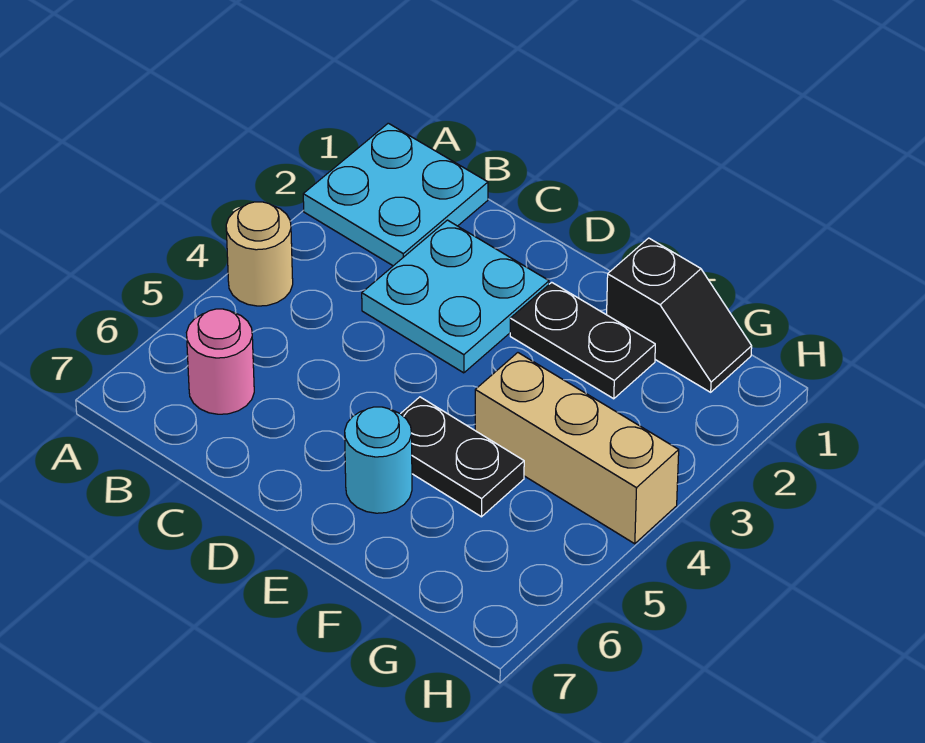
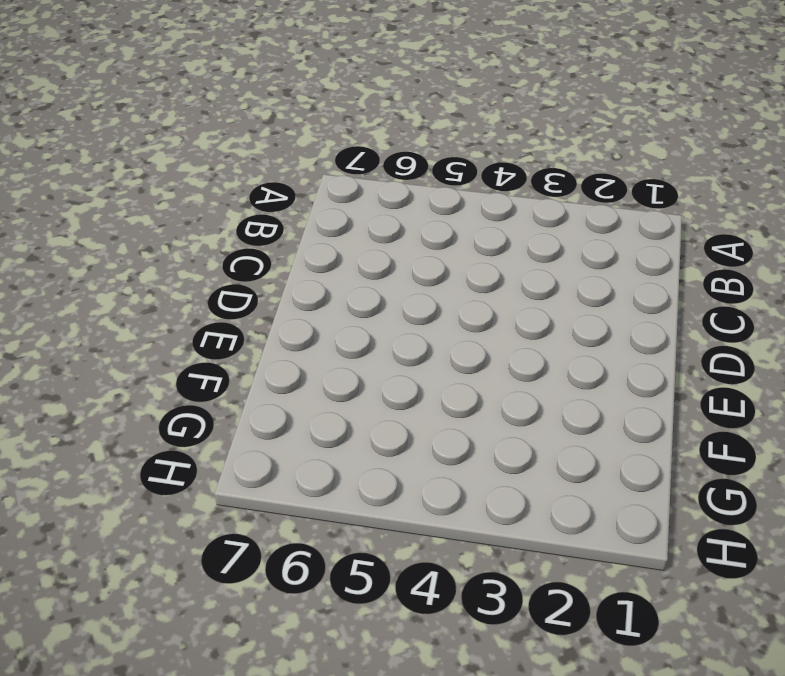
none -> cyan 2x2 plate [303,123,488,266]
none -> tan 1x1 round brick [226,202,293,306]

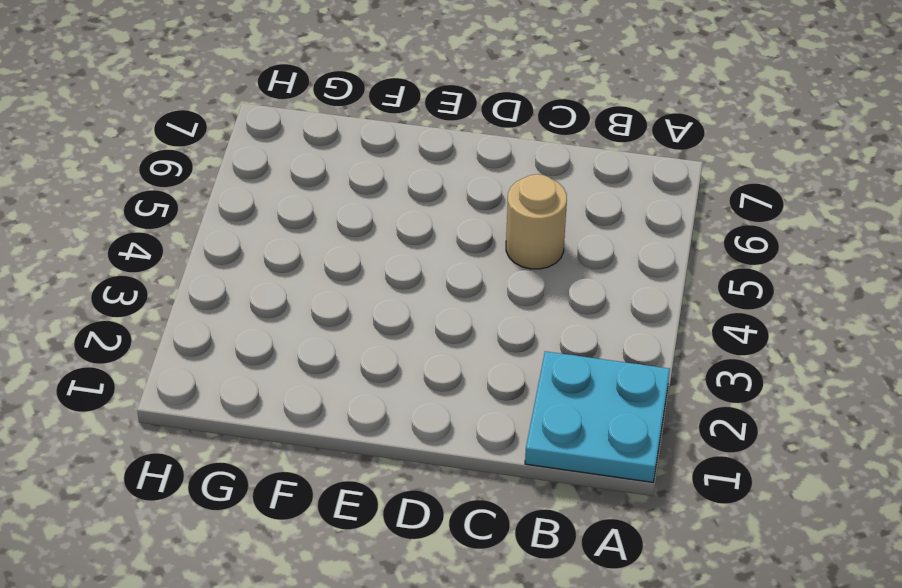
tan 1x1 round brick [506,174,567,269] -> tan 1x1 round brick moved to [226,202,293,306]
none -> pink 1x1 round brick [186,309,254,414]
none -> cyan 2x2 plate [362,220,549,373]

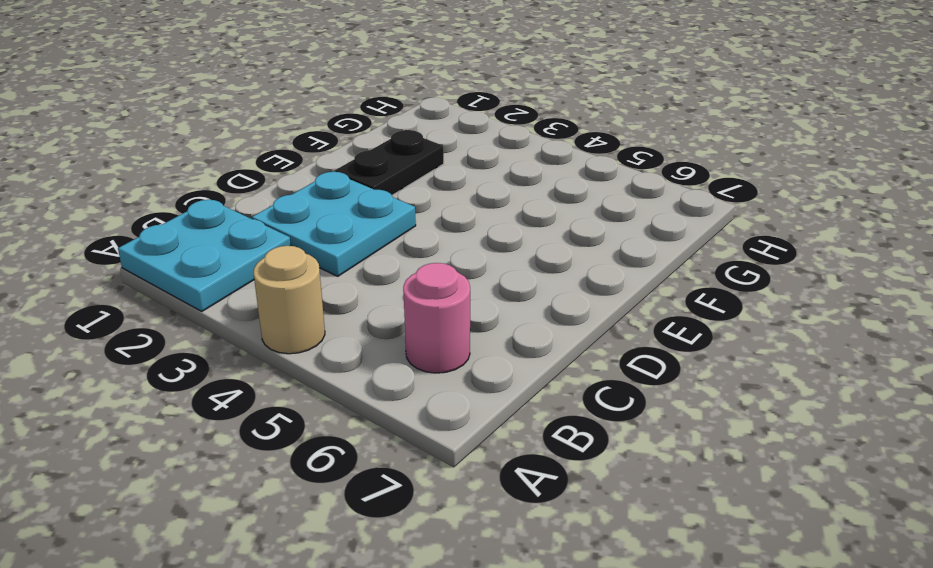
none -> black 1x2 plate [401,397,524,517]
none -> cyan 1x1 round brick [345,407,412,513]

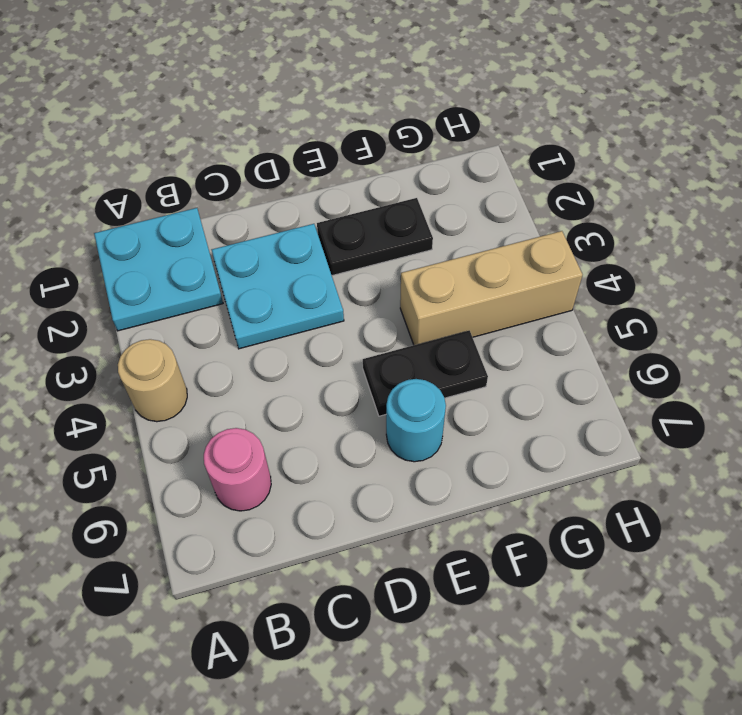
none -> black 1x2 slope [607,238,752,392]

